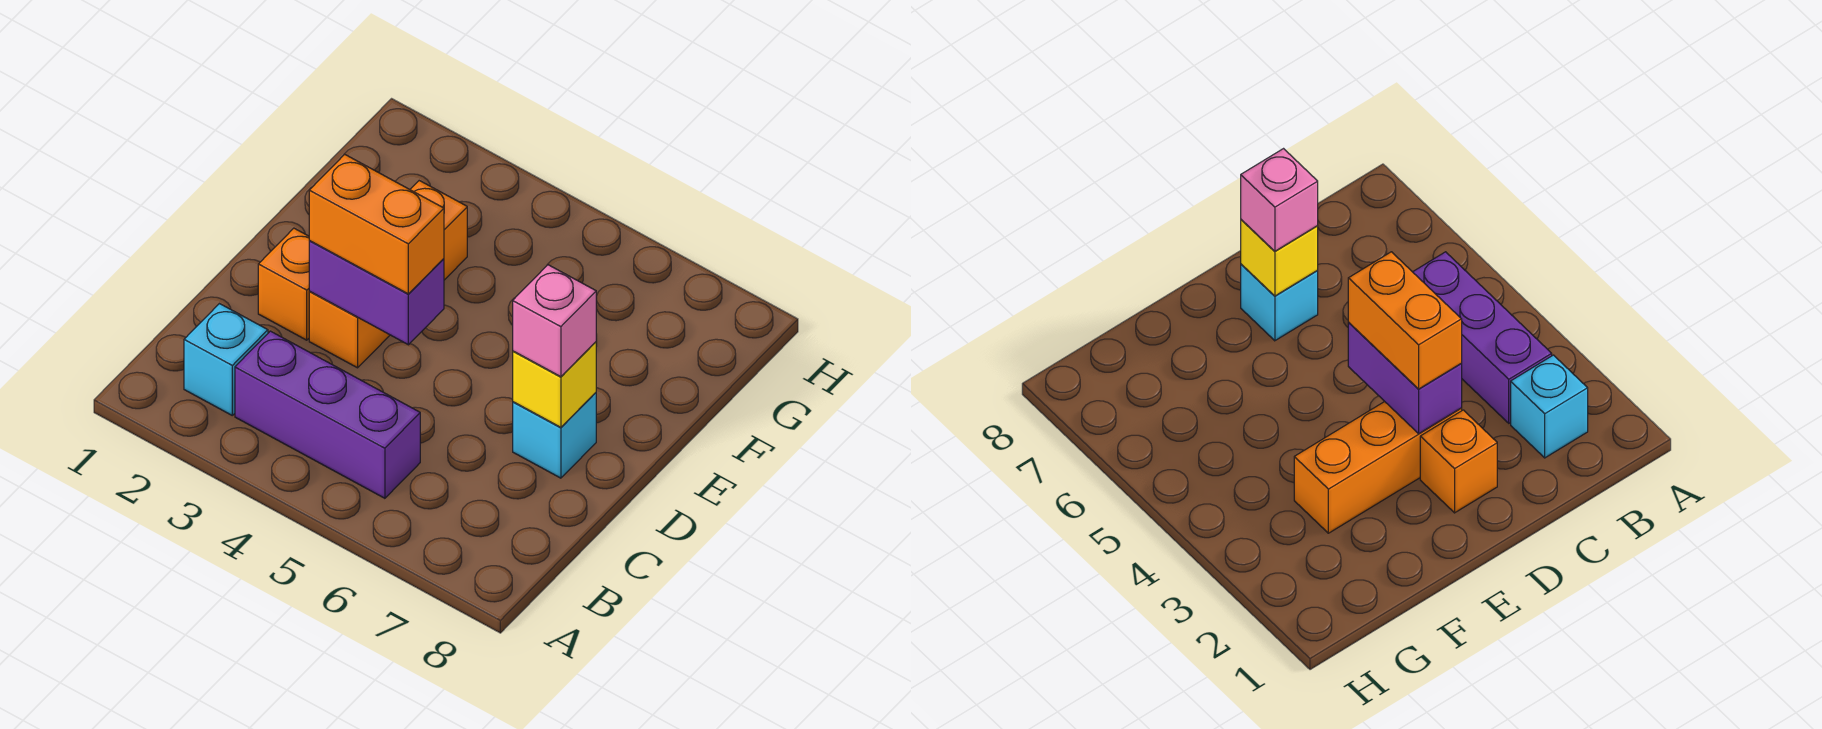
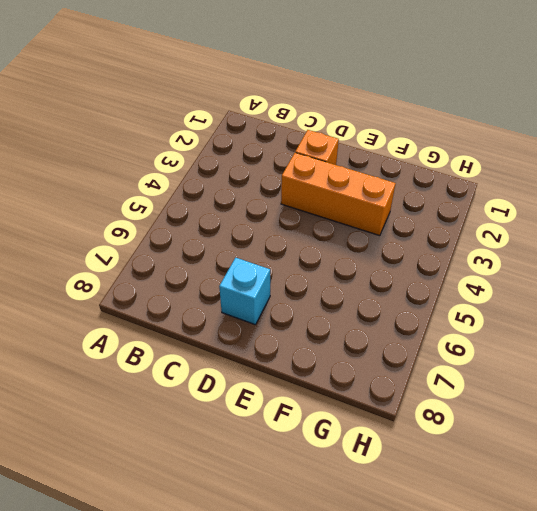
none -> cyan 1x1 brick [184,304,268,415]
none -> purple 1x3 brick [235,331,420,498]

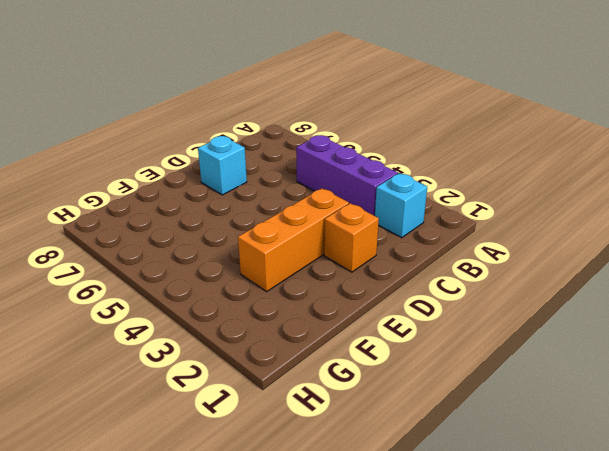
none -> purple 1x2 brick [309,241,444,345]
none -> yellow 1x1 brick [513,342,596,427]

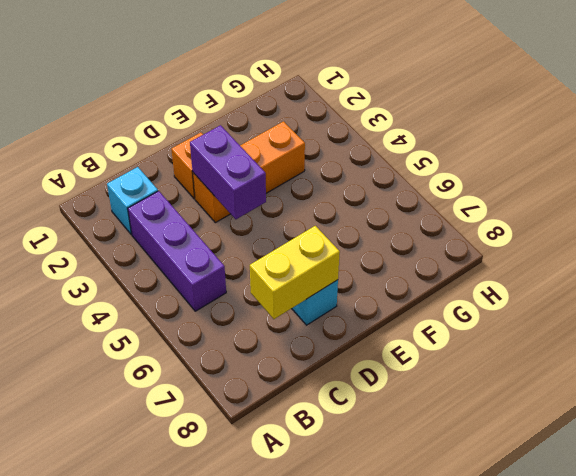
yellow 1x2 brick [250,226,340,319] -> yellow 1x1 brick [513,342,596,427]
none -> orange 1x2 brick [309,154,444,294]
none -> pink 1x1 brick [513,265,596,377]

